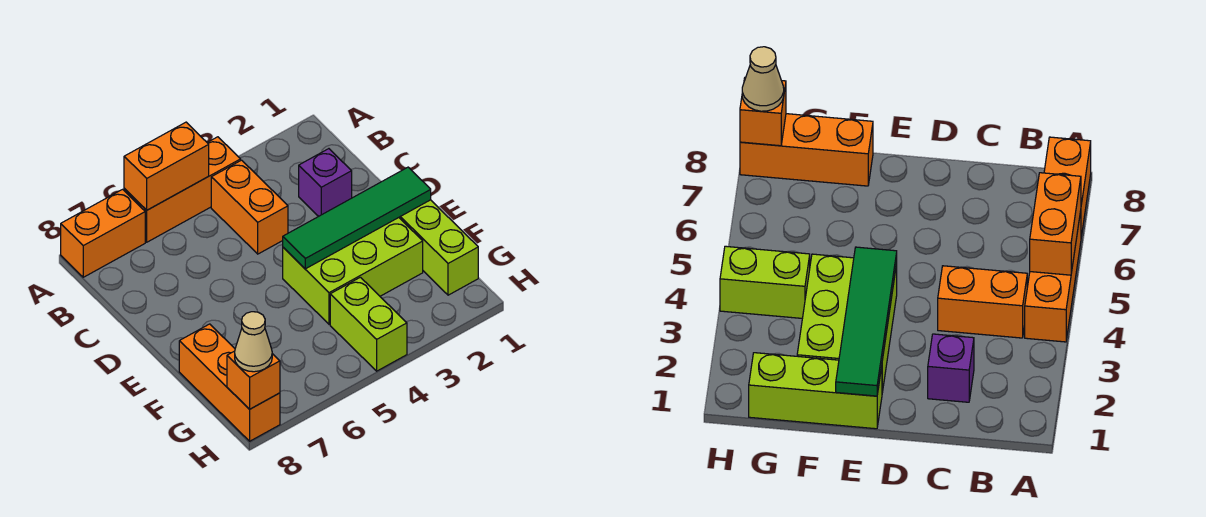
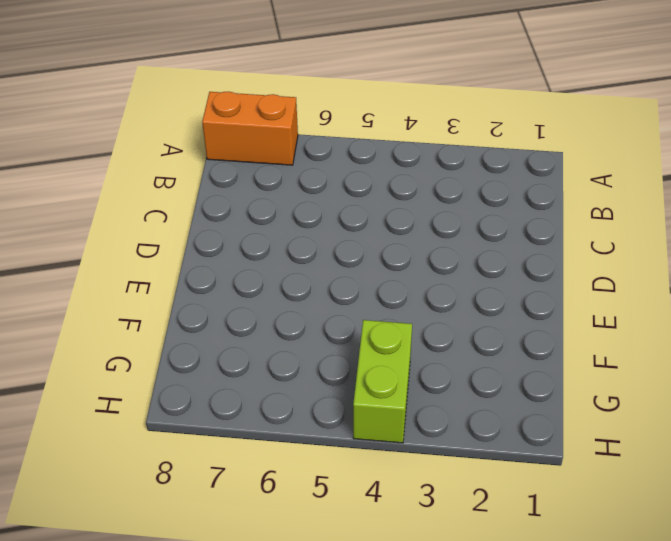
none -> orange 1x3 brick [124,137,241,242]
none -> orange 1x2 brick [211,160,288,254]
none -> purple 1x1 brick [299,149,352,216]

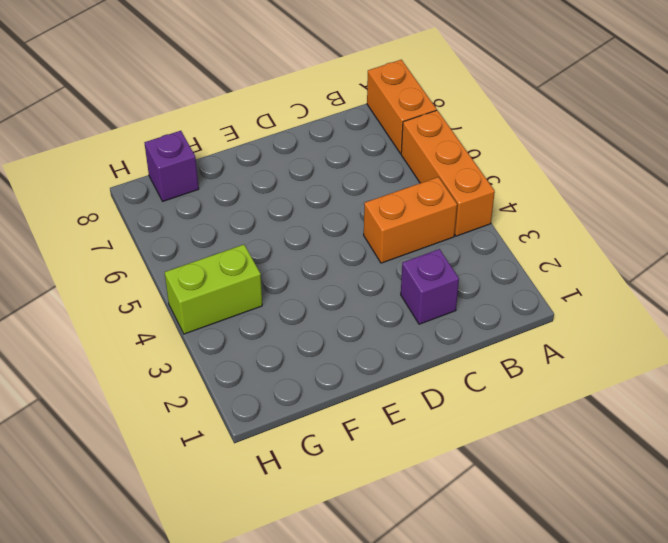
purple 1x1 brick [144,131,199,201] -> orange 1x3 brick [179,324,280,441]
none -> lime 1x3 brick [399,200,478,295]
none -> lime 2x3 brick [283,218,423,324]
none -> orange 1x2 brick [124,122,209,210]

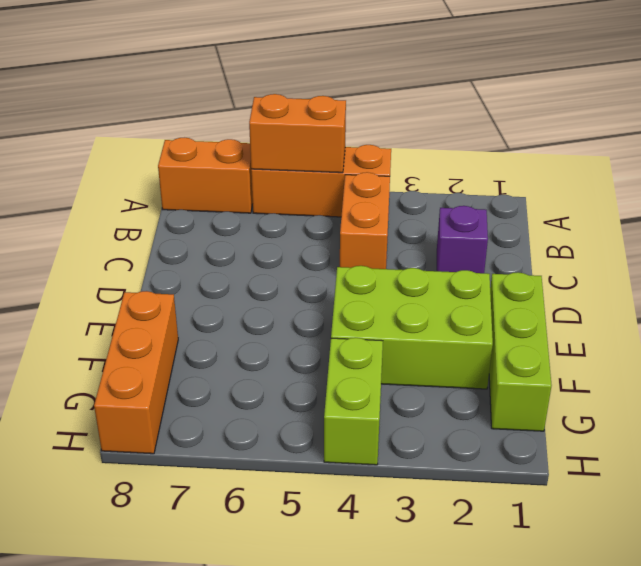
none -> green 1x4 tile [283,167,431,269]
none -> orange 1x1 brick [227,351,280,409]
none -> tan 1x1 cone [235,312,272,372]

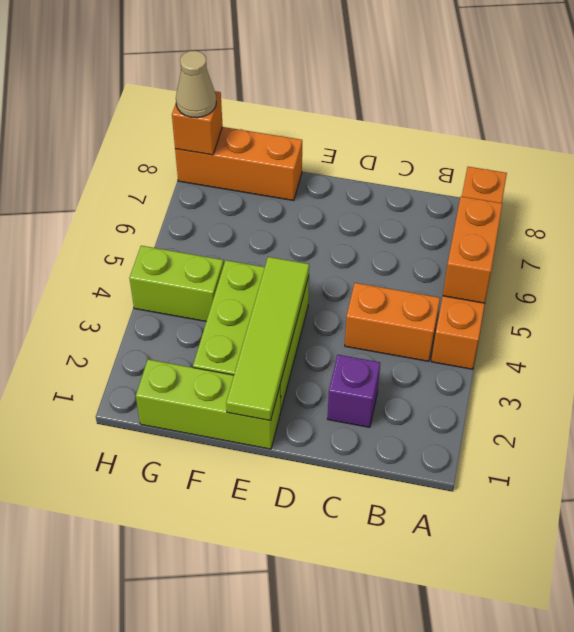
lime 1x4 tile [226,257,309,421] -> green 1x4 tile [283,167,431,269]

